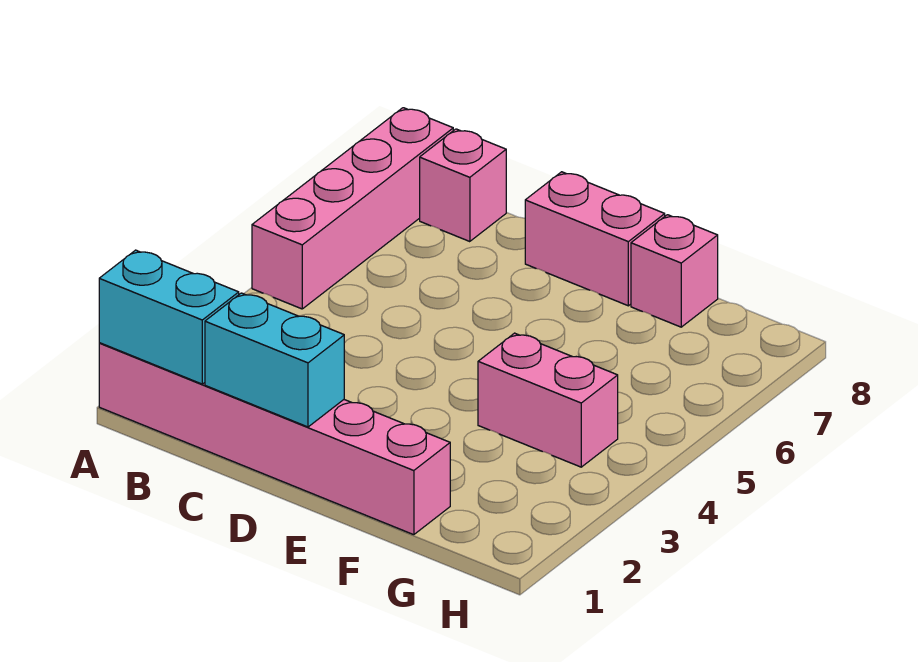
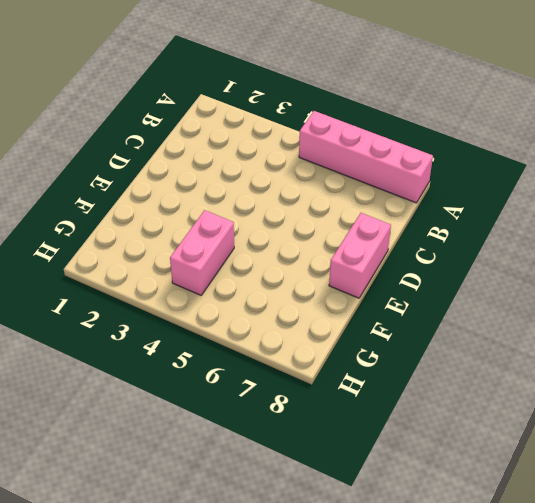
none -> pink 1x6 brick [99,343,450,535]
none -> pink 1x1 brick [420,129,506,242]

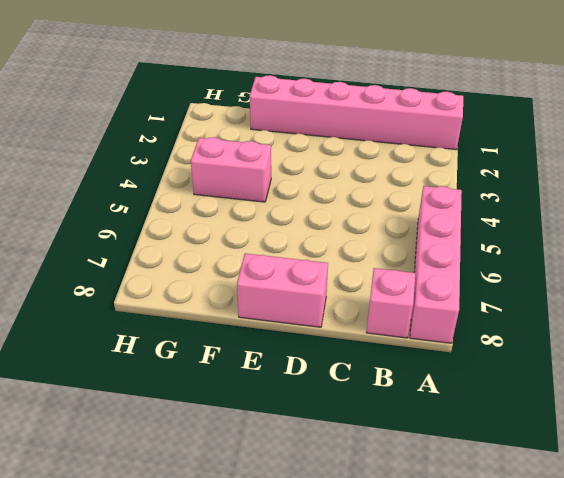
none -> pink 1x1 brick [631,215,718,327]
none -> cyan 1x2 brick [99,250,239,384]

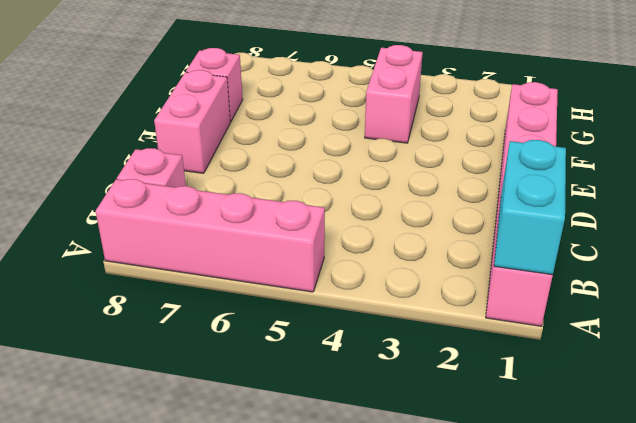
none -> cyan 1x2 brick [205,293,344,427]

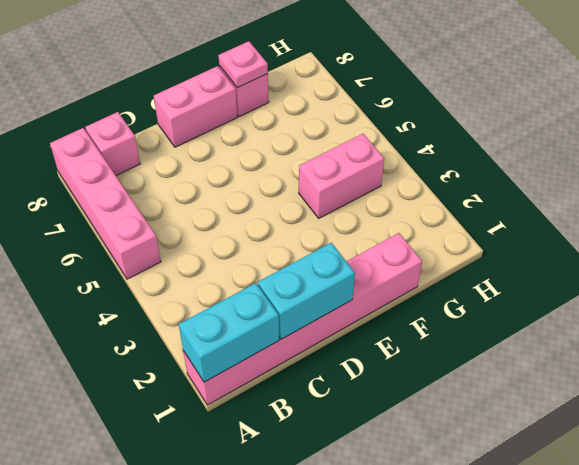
pink 1x1 plate [218,41,268,88] -> none

